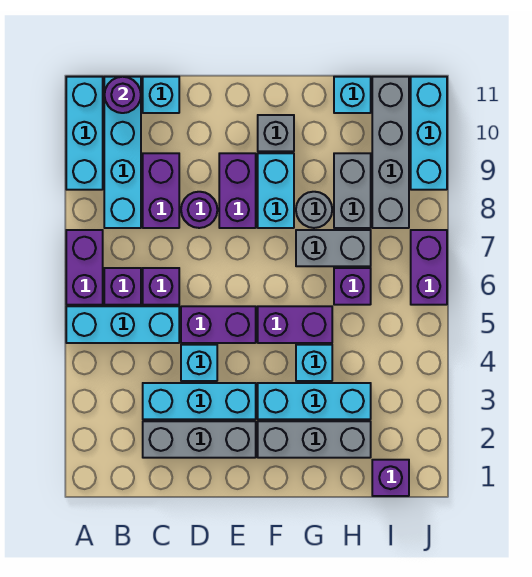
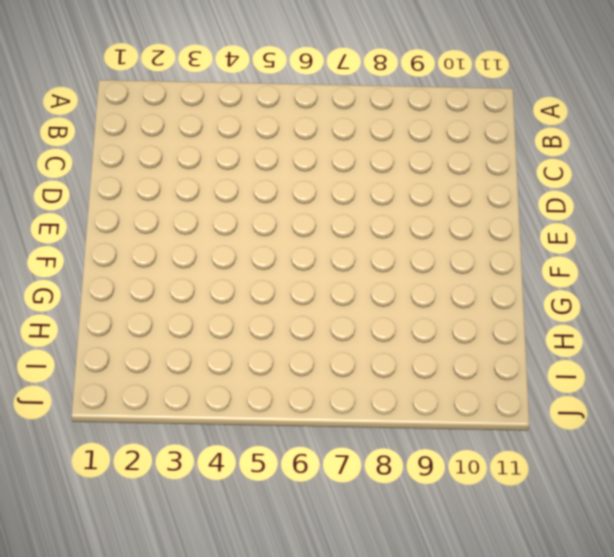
none -> cyan 1x3 brick [66,306,179,343]
none -> purple 1x2 brick [66,230,103,305]
none -> cyan 1x3 brick [66,77,103,190]
none -> purple 1x1 brick [104,268,141,305]

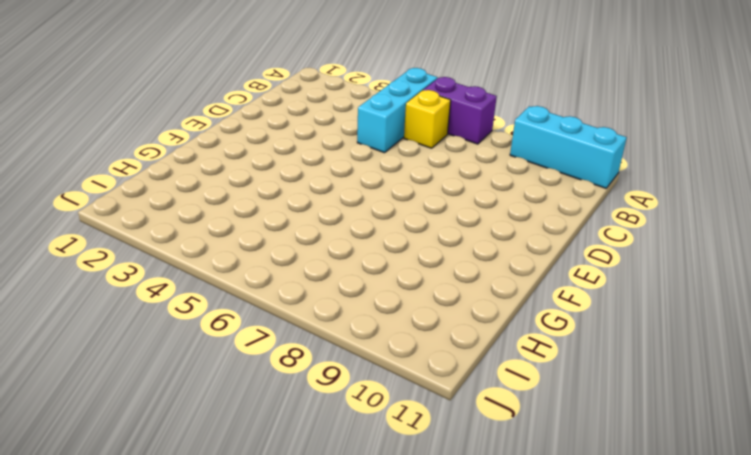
yellow 1x1 brick [404,90,451,148] -> purple 1x1 brick [104,268,141,305]
none -> cyan 1x4 brick [104,77,141,228]
none -> grey 1x3 brick [143,421,256,458]
none -> cyan 1x3 brick [143,383,256,419]
none -> purple 1x1 brick [143,268,179,305]

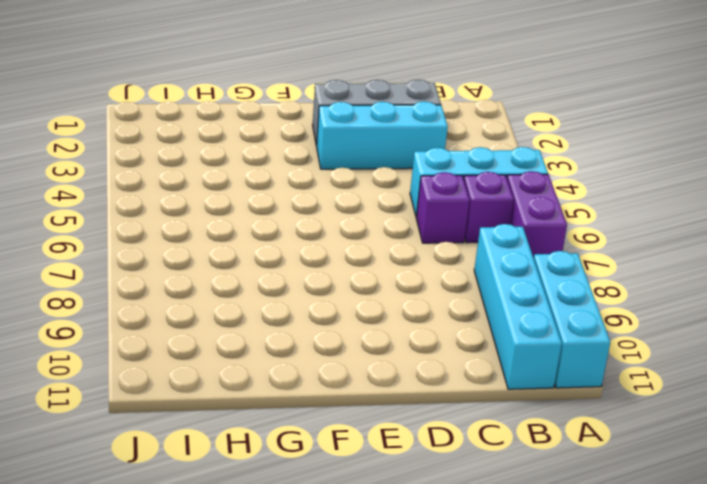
none -> purple 1x2 brick [143,153,179,228]
none -> cyan 1x1 brick [143,77,179,113]
none -> cyan 1x1 brick [181,345,217,381]
none -> purple 1x2 brick [181,306,256,343]

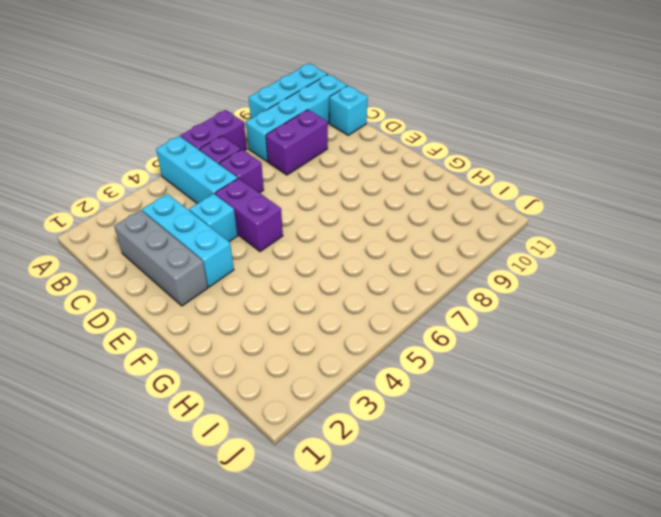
none -> purple 1x1 round brick [181,192,217,228]
none -> purple 1x2 brick [219,153,256,228]
none -> grey 1x3 brick [258,421,371,458]
none -> cyan 1x3 brick [258,383,371,419]

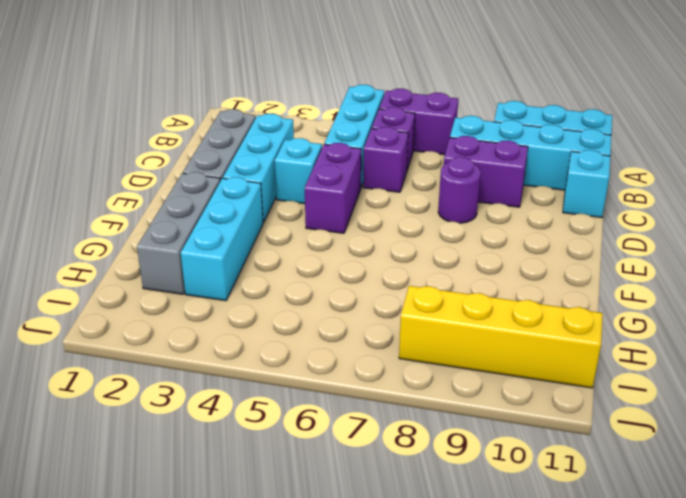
yellow 1x4 brick [399,286,603,388] -> grey 1x4 brick [372,77,409,228]
none -> purple 1x2 brick [219,153,256,228]
none -> purple 1x2 brick [258,306,332,343]
none -> cyan 1x2 brick [258,153,294,228]
none -> grey 1x1 brick [258,115,294,151]

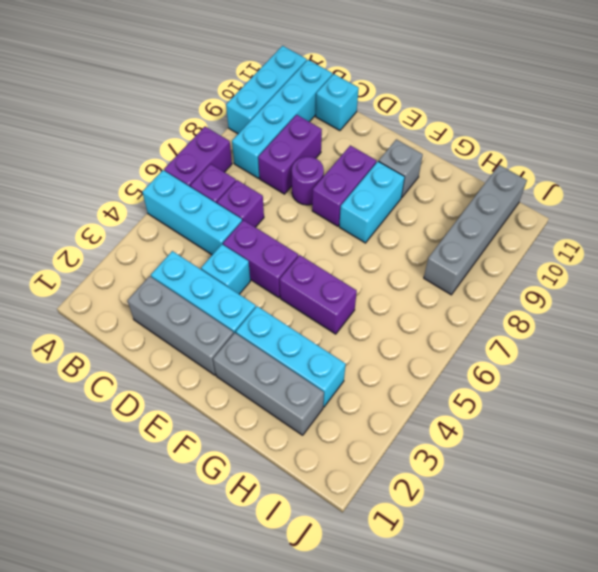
none -> cyan 1x1 brick [296,345,332,381]
none -> grey 1x2 brick [296,230,371,266]
none -> grey 1x1 round brick [296,192,332,228]
none -> purple 1x1 brick [334,268,371,305]

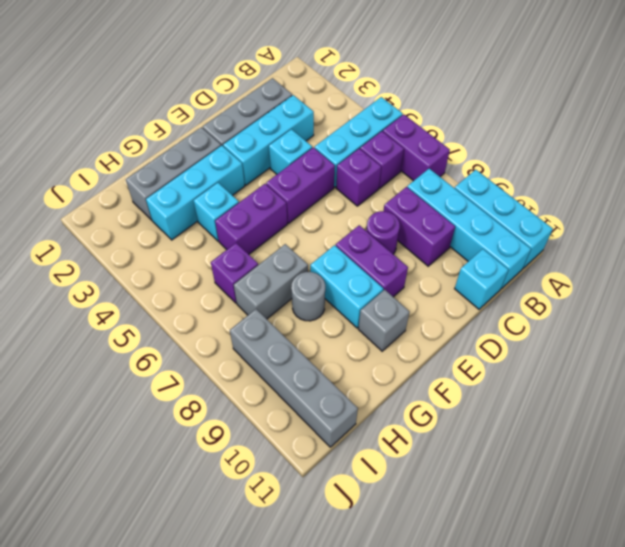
none -> grey 1x2 brick [334,153,371,228]
none -> cyan 1x1 brick [334,77,371,113]
none -> purple 1x1 brick [372,460,409,496]
none -> purple 1x2 brick [411,230,447,305]

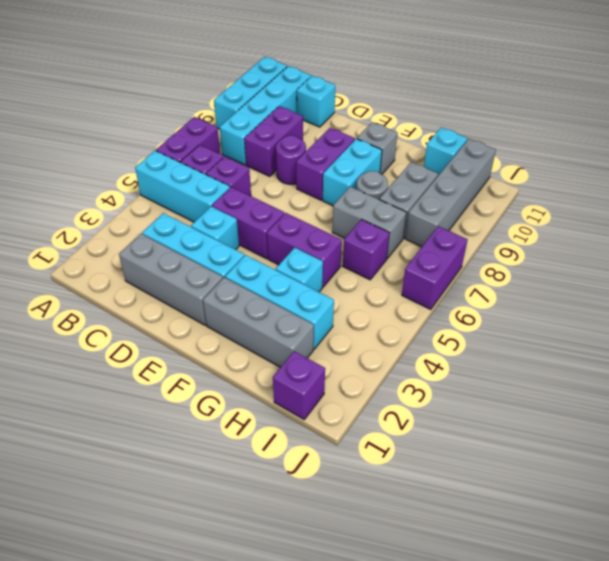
none -> cyan 1x3 brick [411,77,447,190]
none -> purple 1x1 round brick [104,77,141,113]

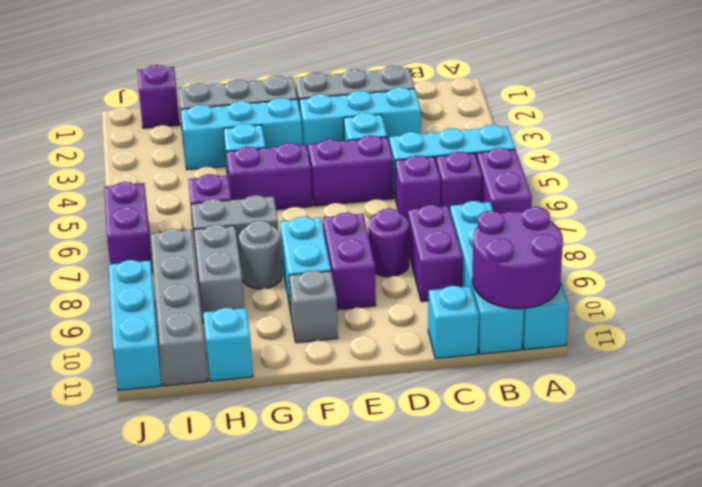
purple 2x2 round brick [472,207,563,309] -> purple 1x1 round brick [104,77,141,113]

